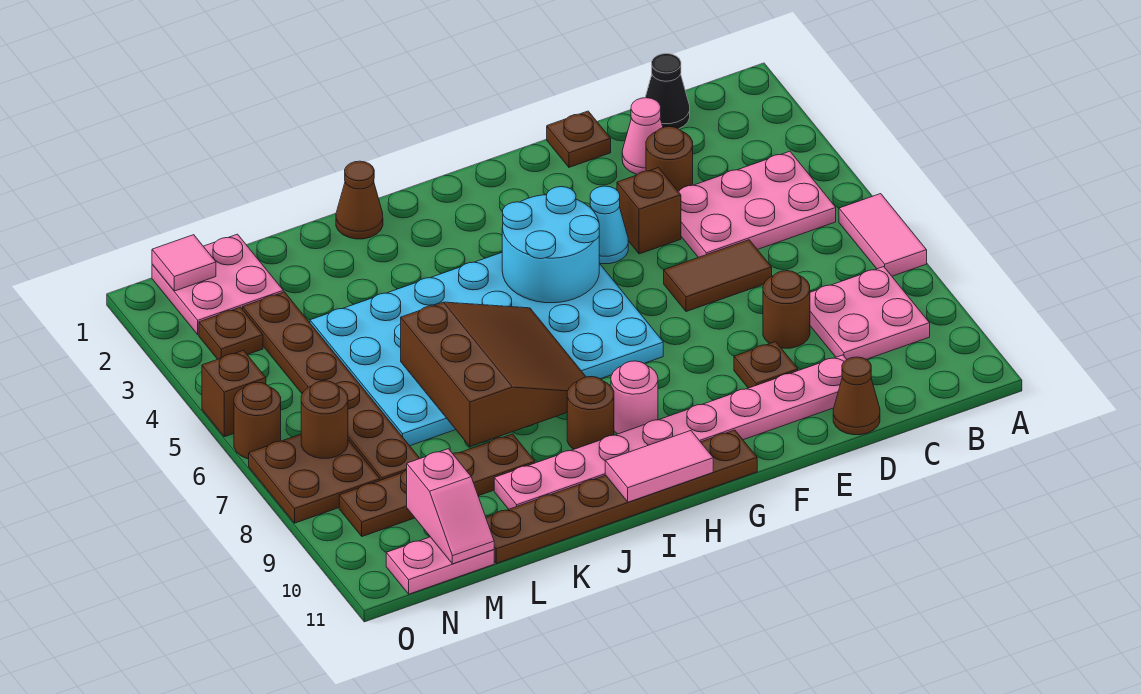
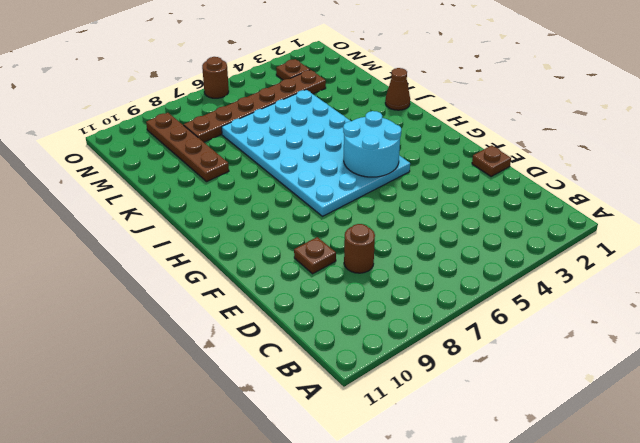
none -> pink 1x2 tile [839,194,927,276]
none -> pink 2x3 plate [678,151,836,258]
none -> pink 2x2 plate [810,267,930,359]
none -> black 1x1 cone [645,54,690,129]

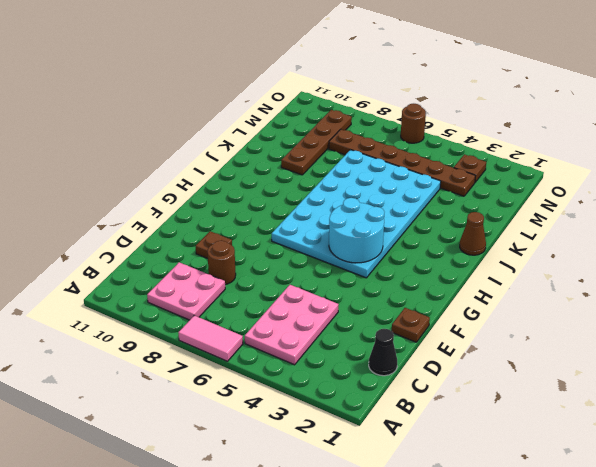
none -> pink 1x1 cone [622,98,663,174]
none -> brown 1x1 round brick [646,127,693,191]
none -> brown 1x2 tile [664,240,772,312]
none -> pink 1x8 plate [494,355,847,509]

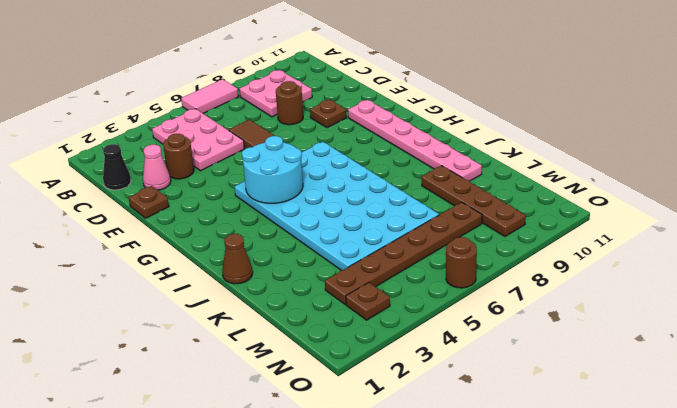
pink 1x6 plate [348,100,482,181] -> pink 1x8 plate [494,355,847,509]
none -> brown 1x1 cone [833,357,880,435]
none -> brown 1x1 brick [617,168,681,254]
none -> cyan 1x1 cone [590,186,628,264]
none -> brown 1x6 plate [486,430,757,563]

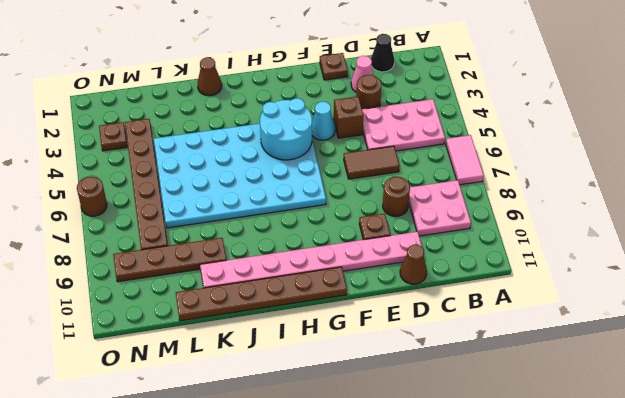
none -> pink 1x1 round brick [611,361,658,434]
none -> brown 1x1 round brick [567,377,614,449]
none -> pink 2x2 plate [152,234,283,335]
none -> pink 1x2 plate [386,537,494,594]

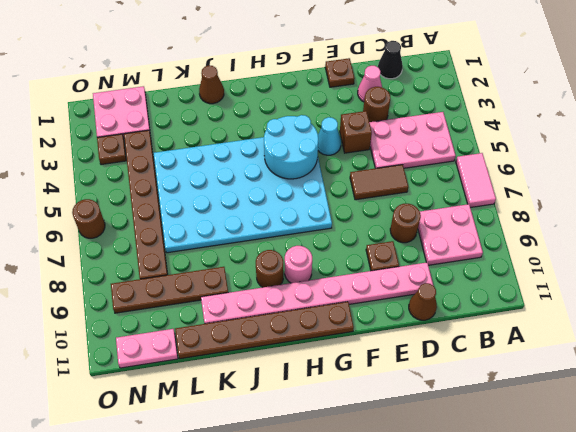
none -> brown 2x2 plate [249,434,380,523]
none -> brown 1x1 brick [202,350,266,437]
none -> pink 1x2 tile [605,431,713,502]
none -> brown 3x3 slope [401,302,586,447]

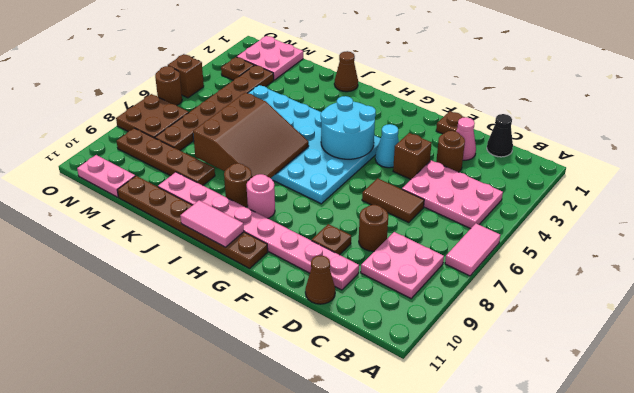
none -> pink 1x2 slope [407,449,494,564]
none -> pink 1x1 tile [152,235,216,291]
none -> brown 1x1 round brick [301,381,348,458]

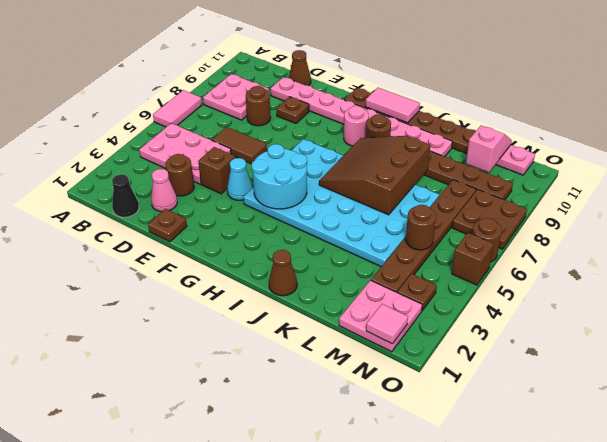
brown 1x1 round brick [406,205,436,250] -> brown 1x1 round brick moved to [301,381,348,458]

